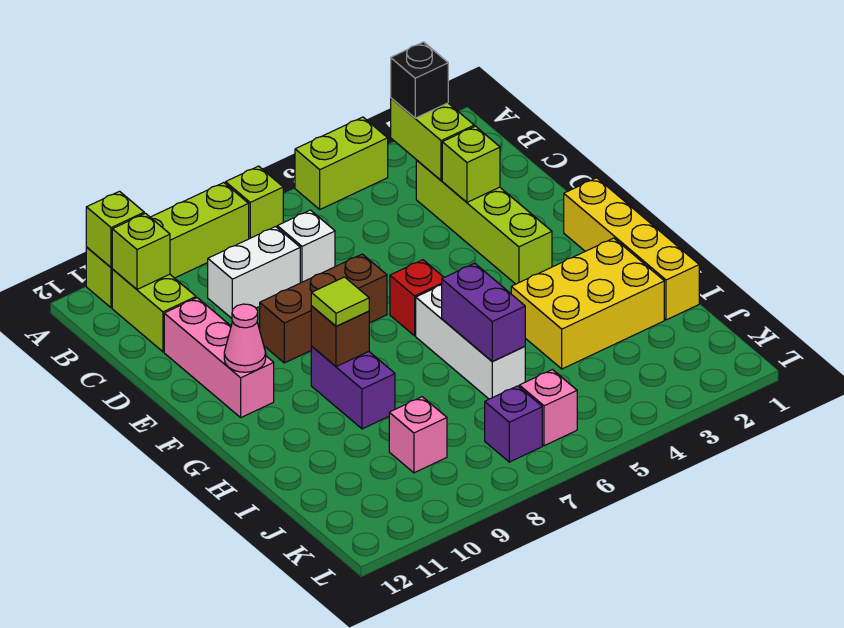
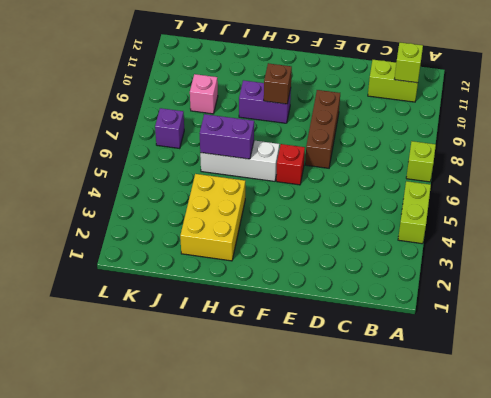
none -> lime 1x4 brick [86,183,249,308]
none -> lime 1x4 brick [416,160,552,284]
none -> white 1x1 brick [277,210,335,283]

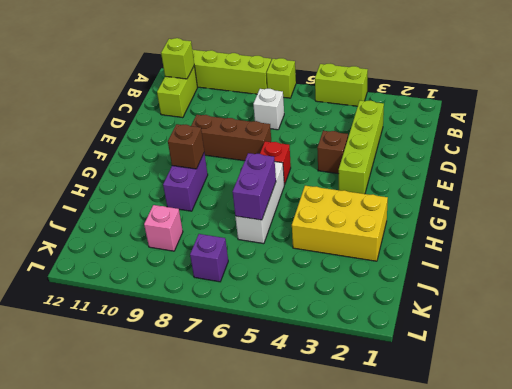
brown 1x1 brick [317,131,348,174] -> none
none -> white 1x2 brick [208,227,300,318]
none -> pink 1x3 brick [164,298,274,417]
none -> yellow 1x4 brick [564,178,699,320]

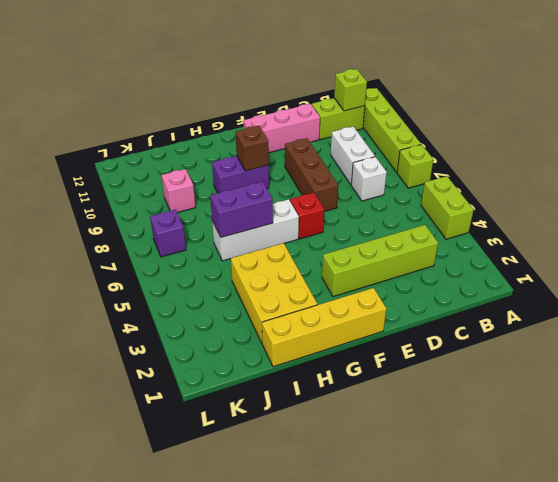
none -> pink 1x1 brick [519,370,577,446]
none -> lime 1x1 brick [86,191,144,268]
none -> lime 1x2 brick [391,98,474,180]

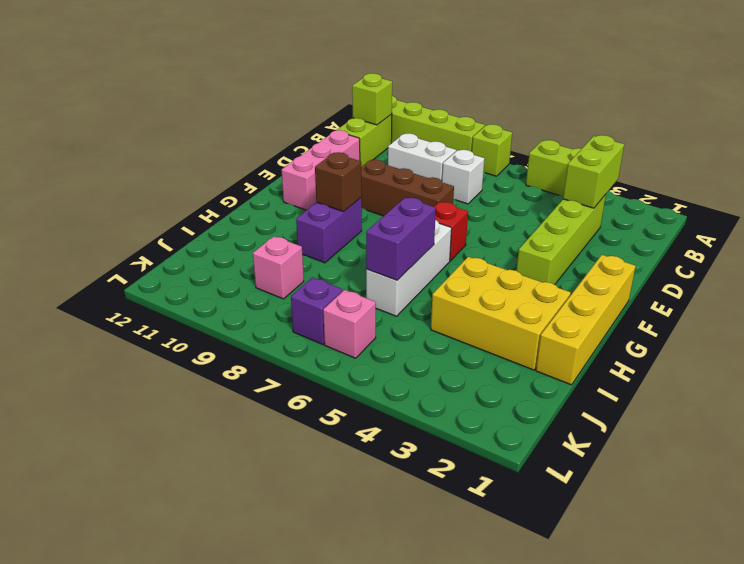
none -> lime 1x1 brick [86,191,144,268]
none -> lime 1x1 brick [442,126,500,202]
none -> pink 1x1 cone [224,304,266,372]

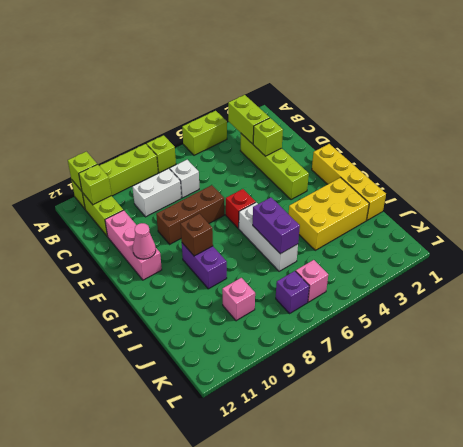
none -> black 1x1 brick [391,42,448,118]
none -> lime 1x1 tile [311,277,369,326]

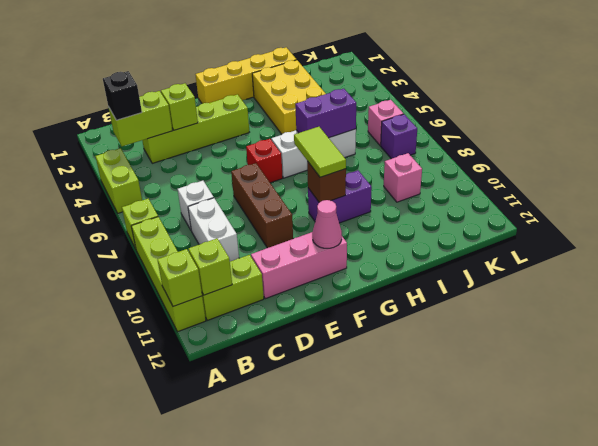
lime 1x2 tile [294,127,346,177] -> lime 1x1 tile [311,277,369,326]

